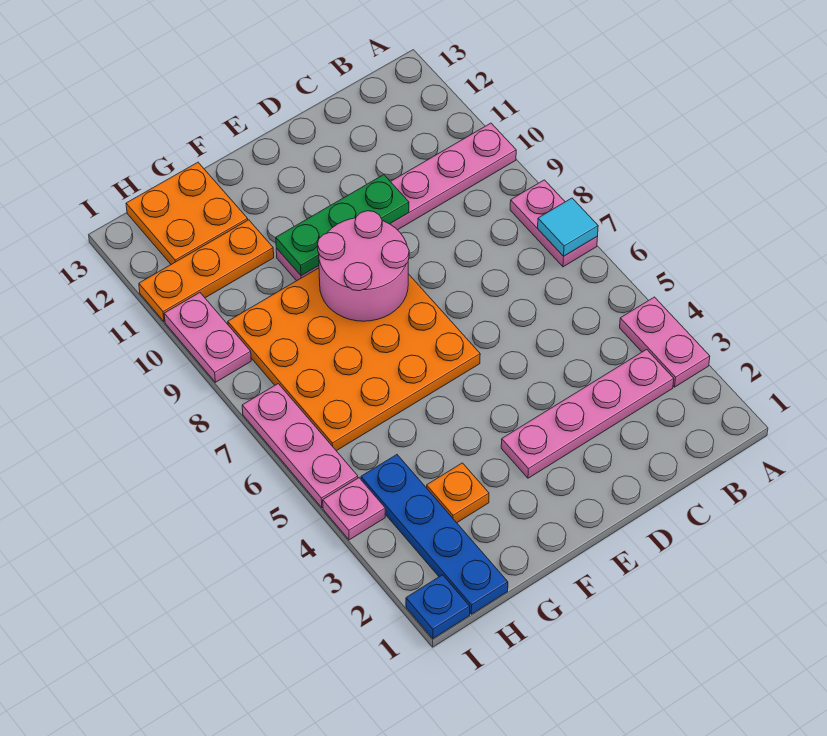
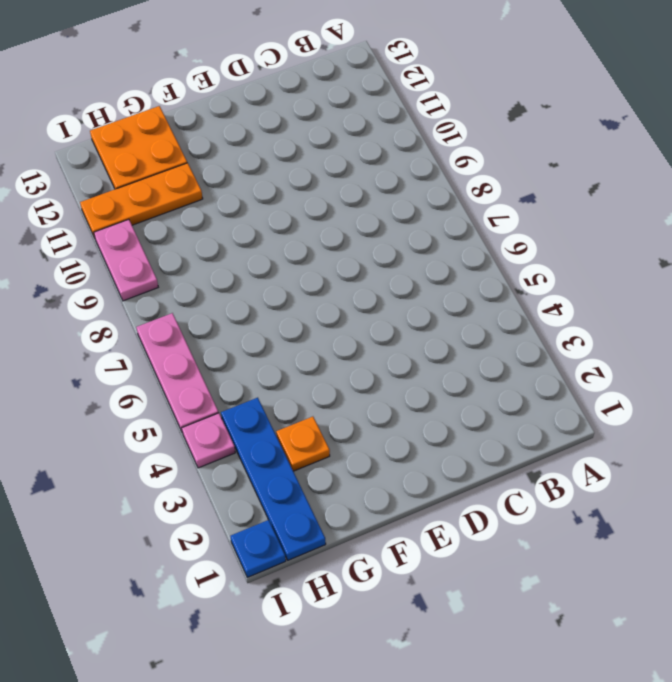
none -> pink 1x2 plate [620,297,710,387]
none -> pink 1x2 plate [510,180,597,267]
none -> pink 1x6 plate [276,123,516,281]

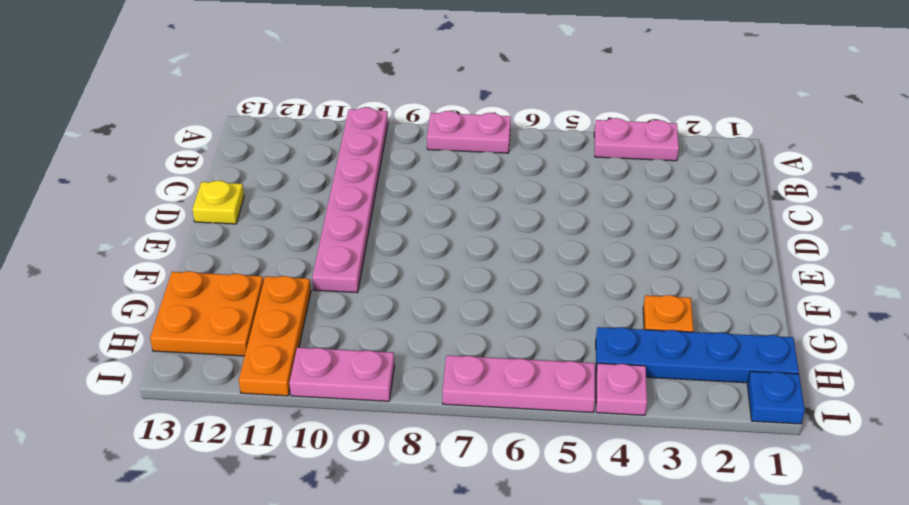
yellow 1x1 plate [192,181,244,224] -> none
none -> pink 1x4 plate [501,349,674,478]
none -> orange 4x4 plate [228,268,480,451]
none -> cyan 1x1 tile [538,198,598,256]

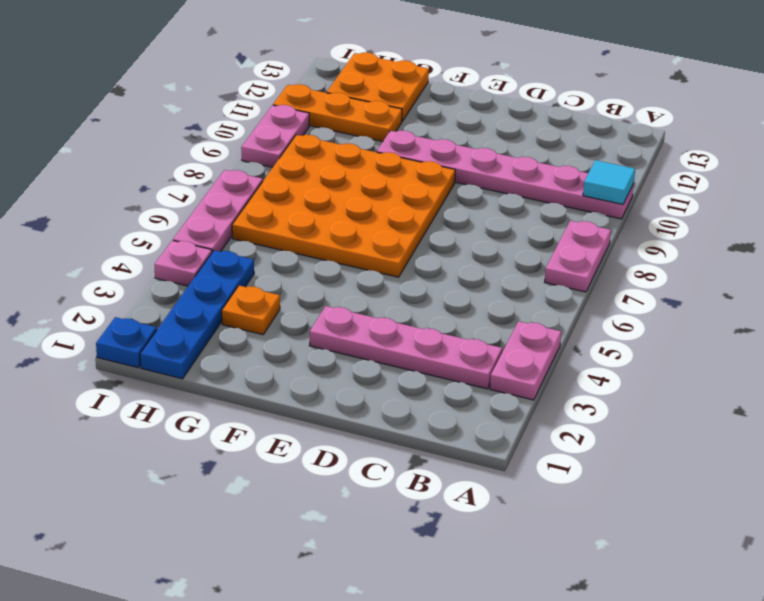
cyan 1x1 tile [583,160,635,204] -> cyan 1x1 tile moved to [538,198,598,256]
none -> green 1x3 plate [276,175,409,276]
none -> pink 2x2 round brick [318,211,409,321]

